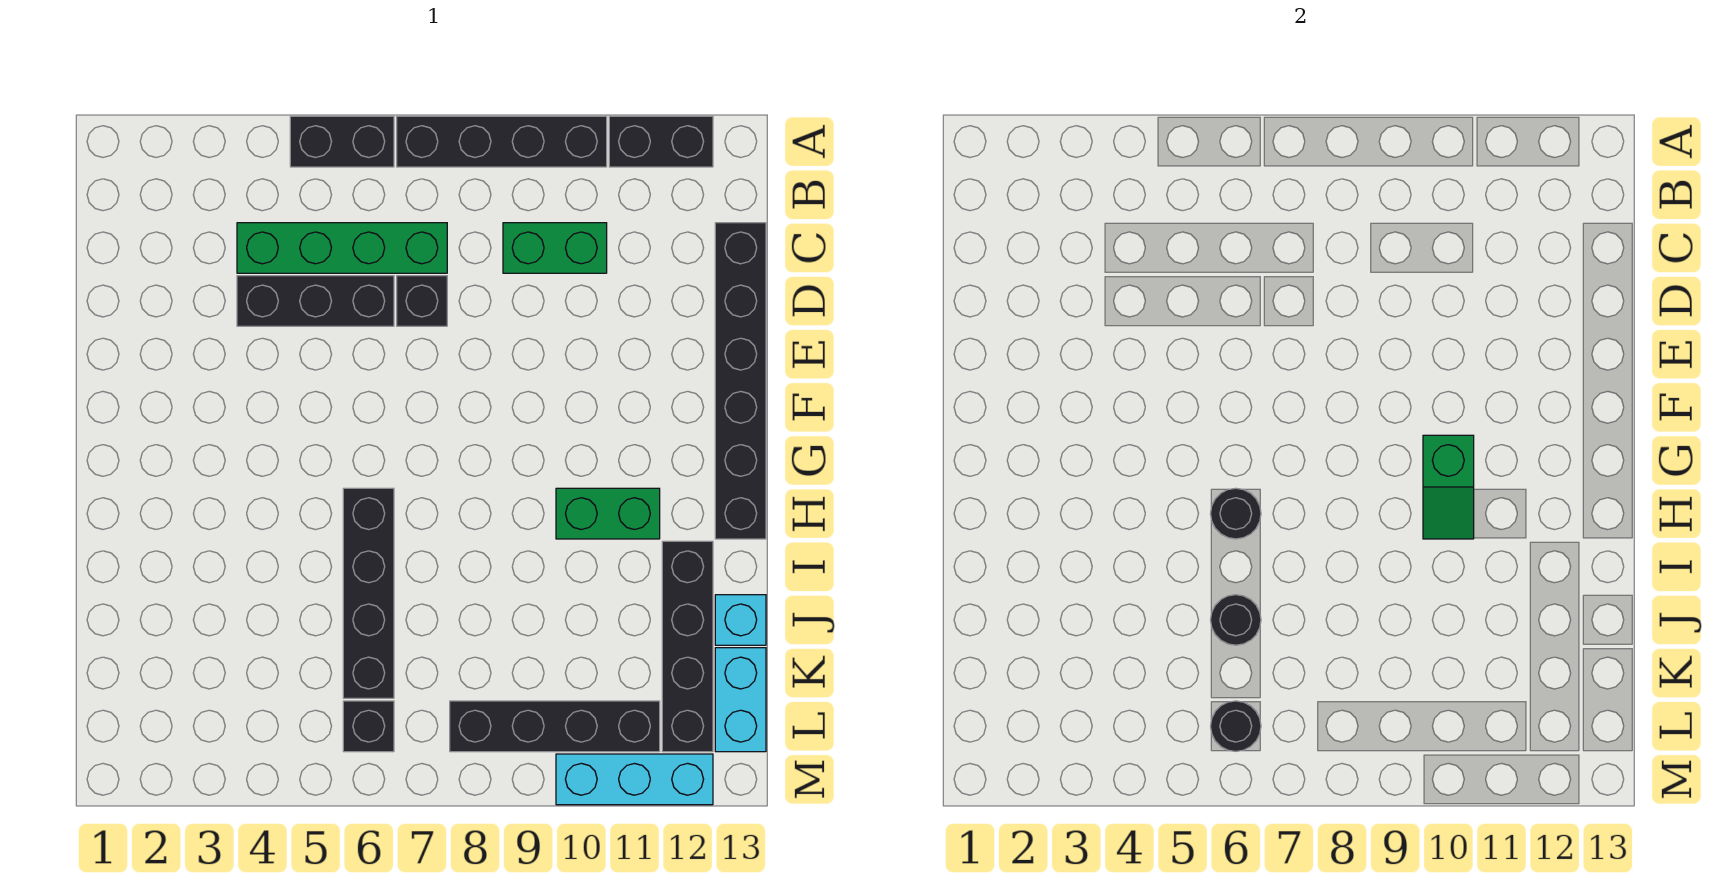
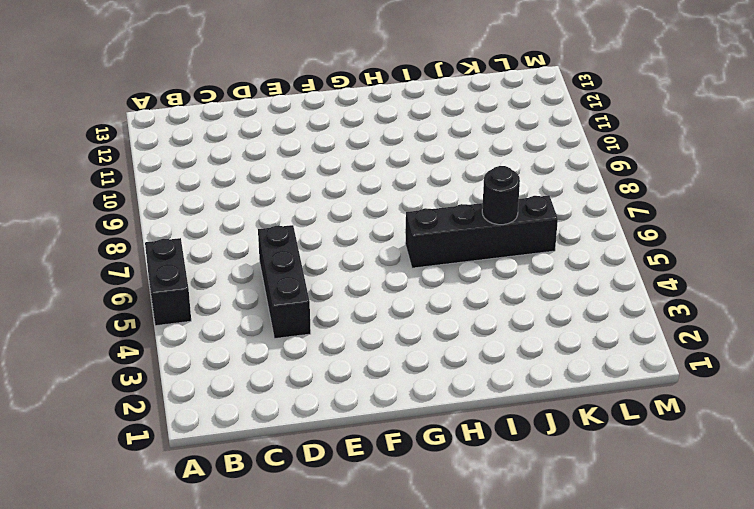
none -> black 1x4 brick [397,116,607,167]
none -> black 1x2 brick [609,116,713,167]
none -> green 1x4 brick [237,223,447,273]

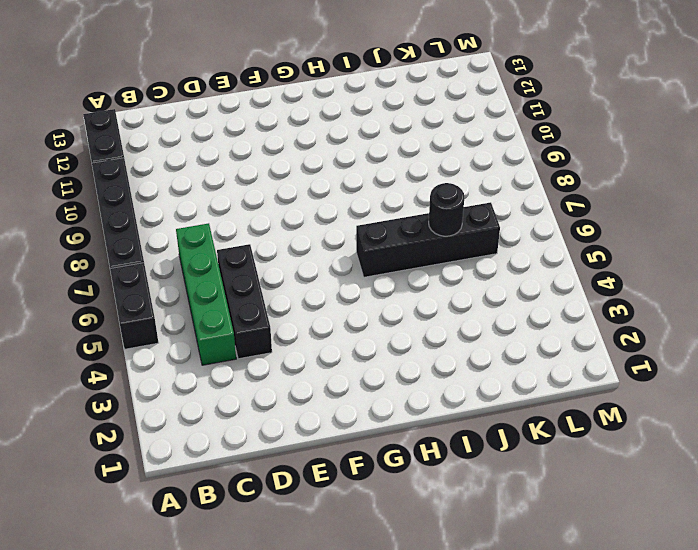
none -> green 1x2 brick [503,223,607,273]
none -> black 1x6 brick [715,223,766,539]
none -> black 1x1 brick [397,276,447,326]

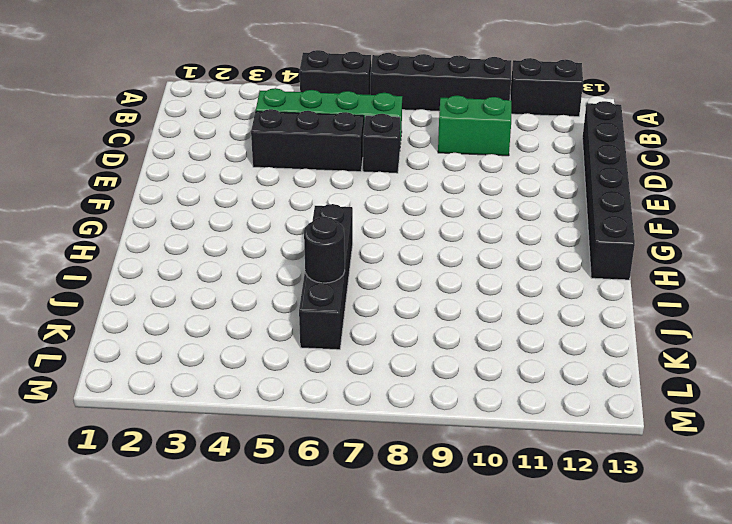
none -> green 1x2 brick [556,488,660,539]
none -> black 1x4 brick [662,541,713,752]
none -> cyan 1x1 brick [715,595,766,645]

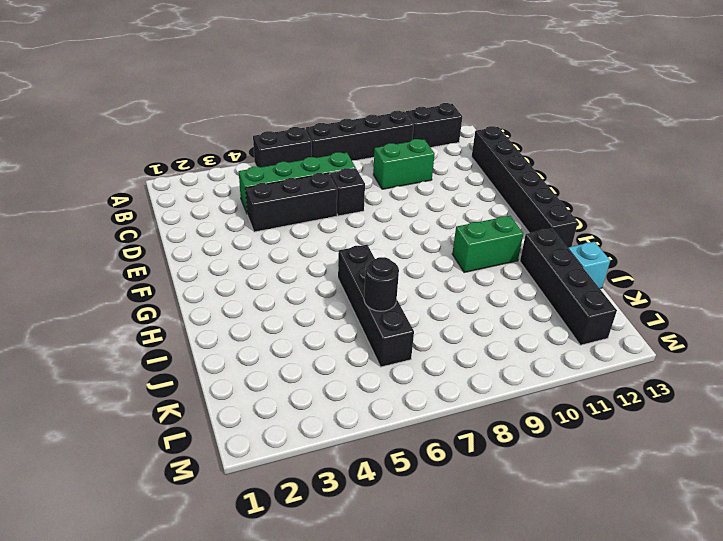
none -> cyan 1x2 brick [715,648,766,752]
none -> black 1x1 brick [343,701,394,752]
none -> black 1x4 brick [450,701,660,752]

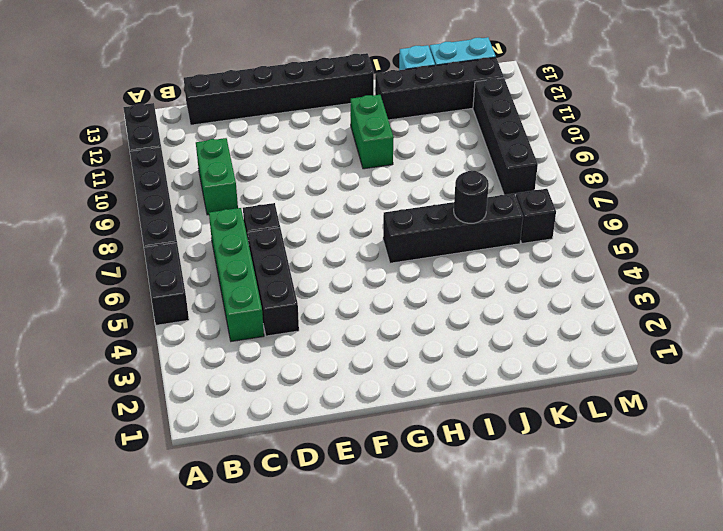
none -> cyan 1x3 brick [556,754,713,805]
none -> green 1x2 slope [1423,435,1474,539]
none -> black 1x1 round brick [1210,488,1261,539]

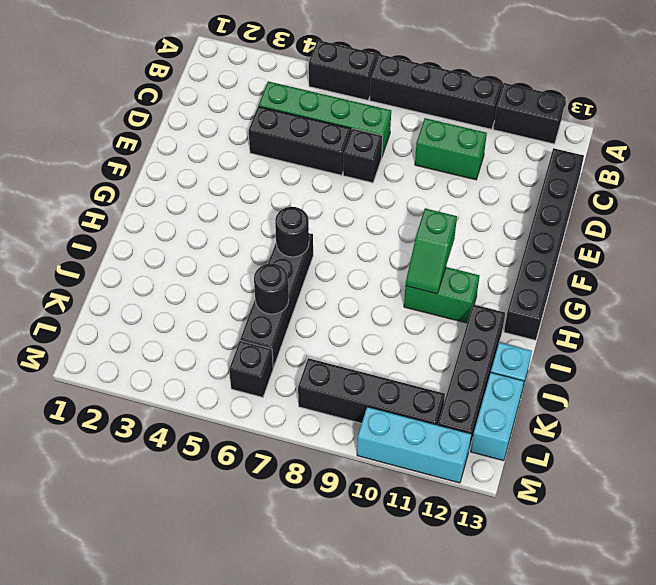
none -> black 1x1 round brick [1211,701,1261,751]

